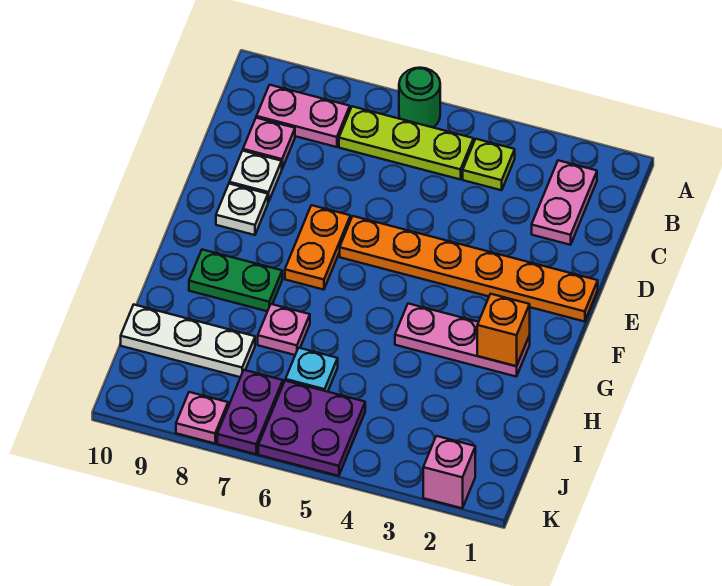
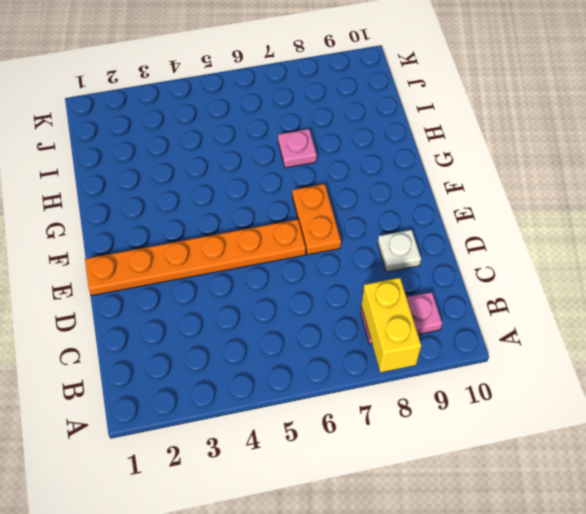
yellow 1x2 brick [361,278,421,372] -> none
none -> green 1x1 round brick [399,68,440,127]
none -> pink 1x2 plate [532,160,597,245]
none -> lime 1x1 plate [463,139,515,190]

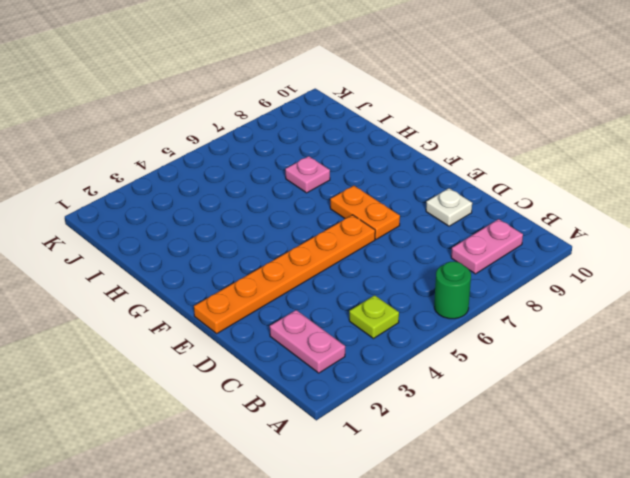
none -> lime 1x3 plate [339,106,473,179]
none -> pink 1x1 plate [243,118,295,168]
none -> white 1x1 plate [216,184,268,235]

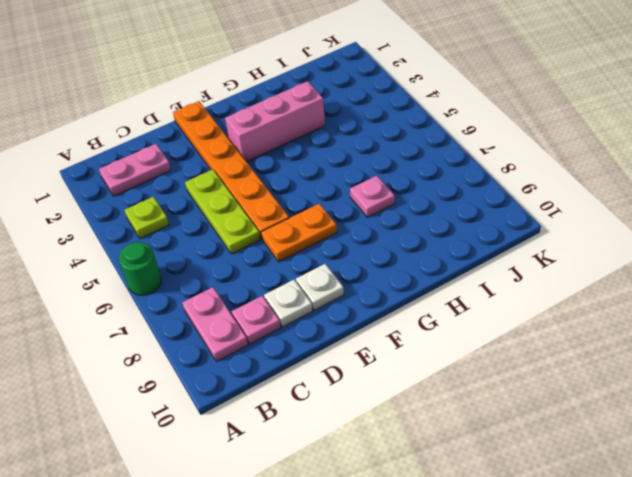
lime 1x3 plate [185,169,260,254] -> lime 1x3 plate moved to [339,106,473,179]
pink 1x3 brick [225,81,325,162] -> pink 1x3 plate [395,304,530,377]
none -> green 1x2 plate [189,250,282,311]
none -> cyan 1x1 plate [285,348,338,392]
none -> white 1x3 plate [121,305,255,377]

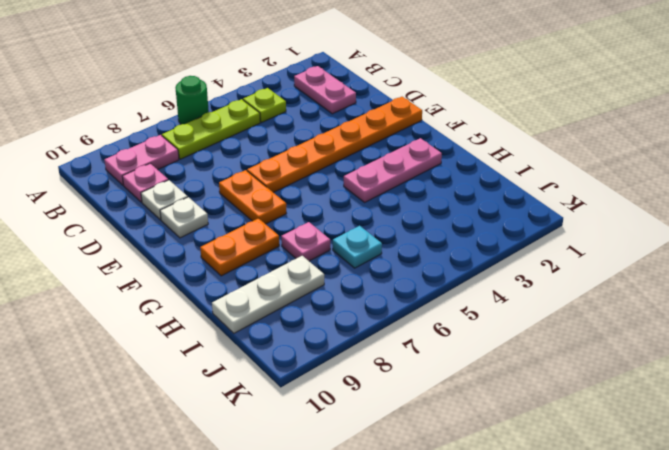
orange 1x2 plate [200,218,279,276] -> green 1x2 plate [189,250,282,311]
none -> purple 2x2 plate [258,381,365,476]
none -> purple 1x2 plate [217,370,283,454]
none -> pink 1x1 brick [423,436,475,508]

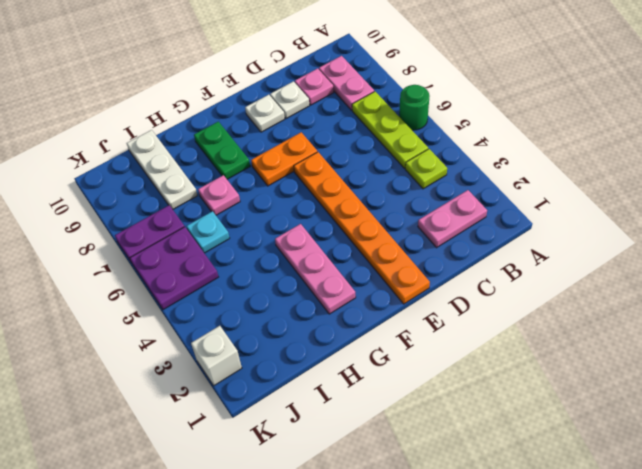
white 1x1 brick [191,326,242,386] -> pink 1x1 brick [423,436,475,508]
none -> pink 1x1 plate [176,392,228,443]
none -> orange 1x1 brick [477,294,530,366]

